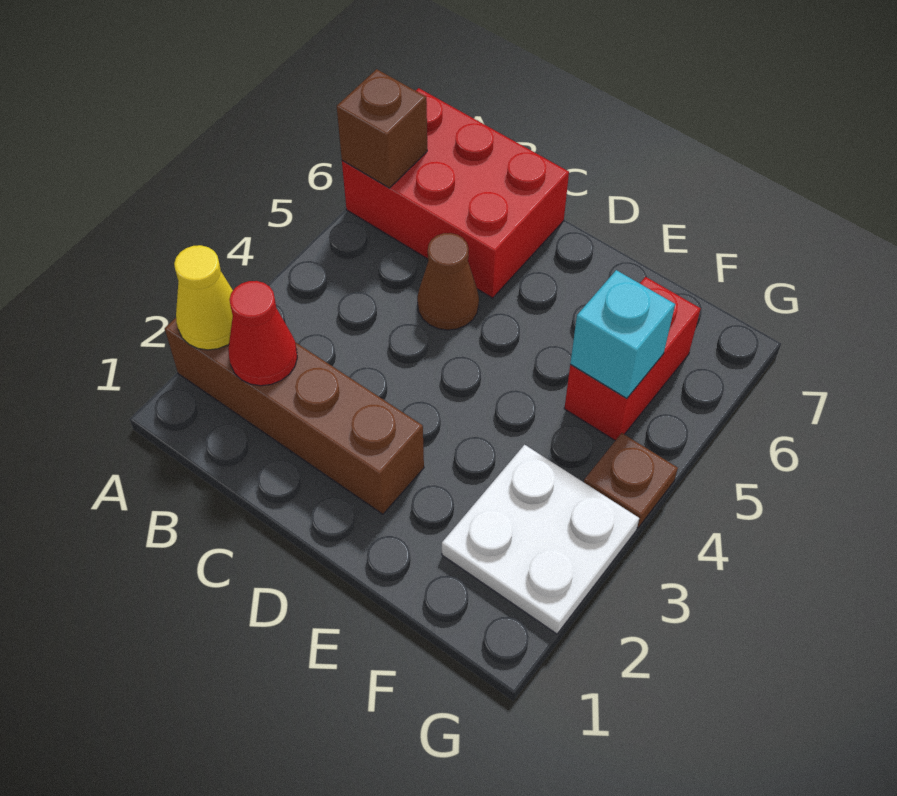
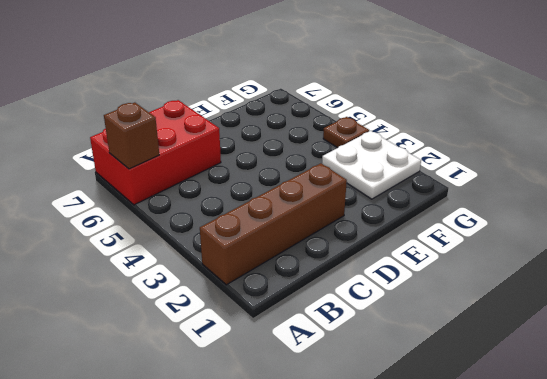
none -> brown 1x1 cone [417,233,479,330]
none -> red 1x2 brick [564,277,701,441]

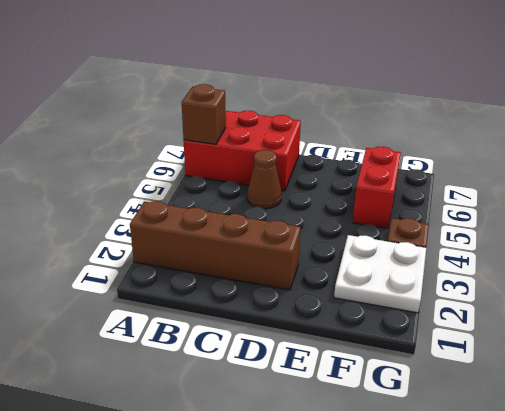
none -> yellow 1x1 cone [174,245,233,350]
none -> red 1x1 cone [228,281,297,386]

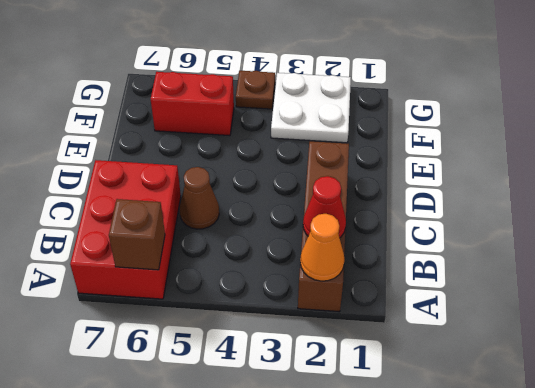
orange 1x1 cone [300,214,344,281] -> yellow 1x1 cone [174,245,233,350]
none -> cyan 1x1 brick [570,270,675,399]

